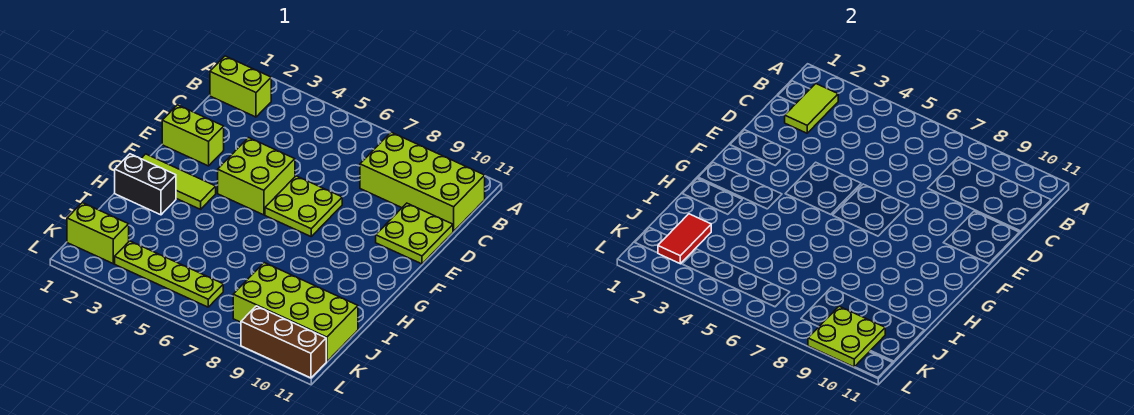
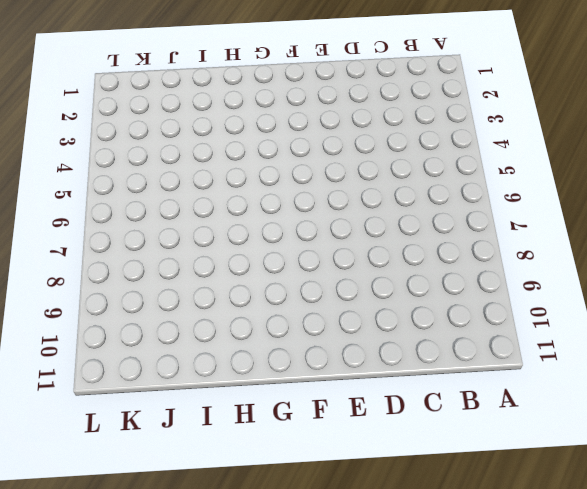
none -> lime 1x2 brick [210,56,271,117]
none -> lime 2x4 brick [360,132,485,231]
none -> lime 2x2 plate [376,203,453,264]

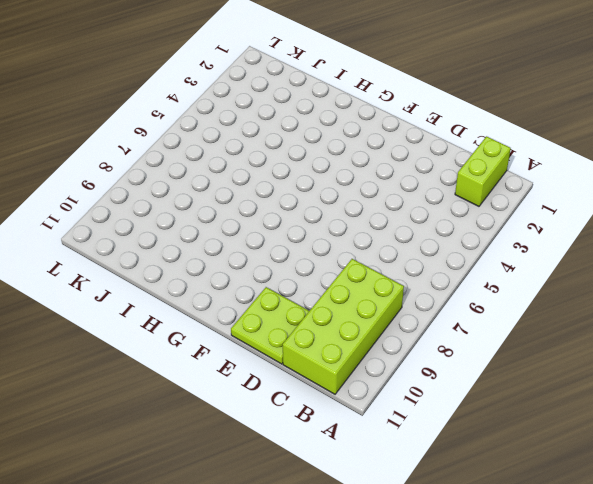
none -> lime 1x2 brick [162,105,224,166]
none -> lime 2x2 brick [218,138,295,215]
none -> lime 2x2 plate [265,176,342,236]

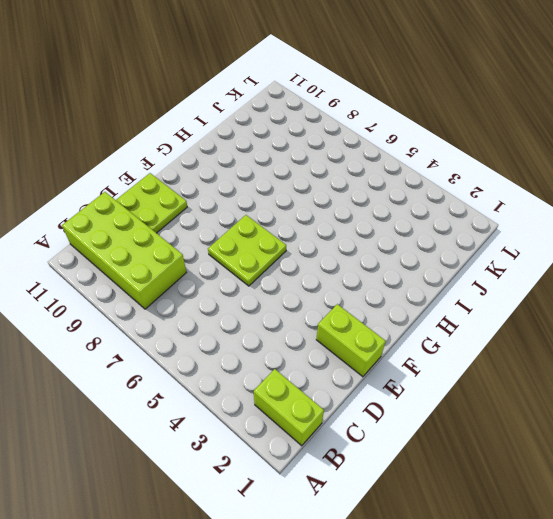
none -> lime 2x2 brick [218,138,295,215]
none -> lime 1x3 tile [141,154,216,209]
none -> black 1x2 brick [115,154,176,215]

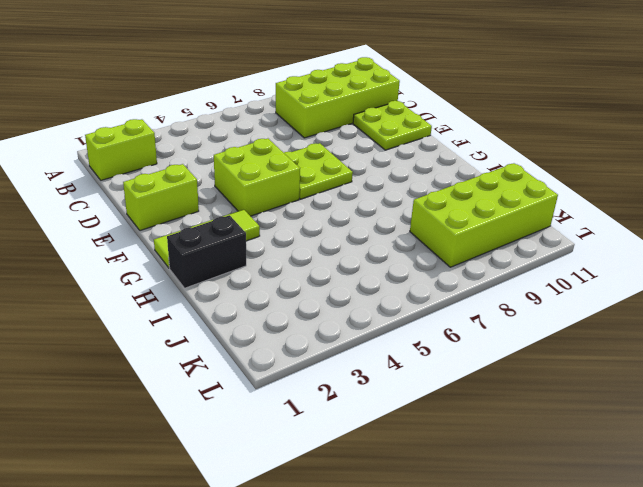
none -> lime 1x2 brick [67,203,129,264]
none -> lime 1x4 plate [115,241,223,307]
none -> brown 1x3 brick [241,306,326,378]

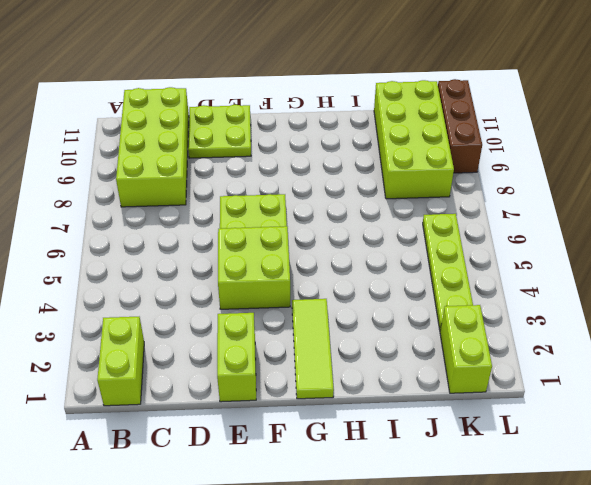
none -> black 1x2 brick [115,154,176,215]
none -> lime 1x2 tile [785,84,838,133]
none -> red 1x2 tile [658,214,711,264]

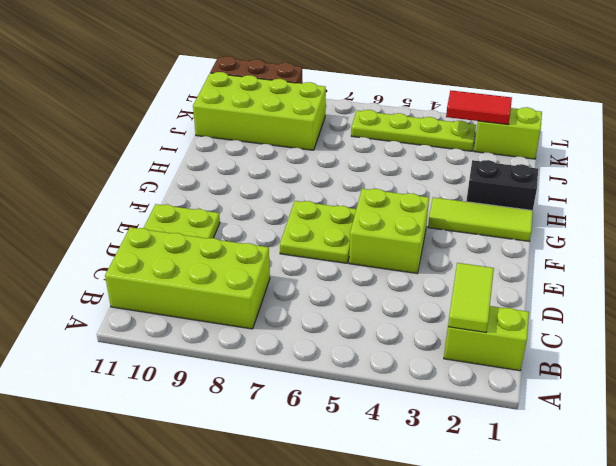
red 1x2 tile [446,90,512,125] -> red 1x2 tile turned to [658,214,711,264]
none -> lime 1x2 brick [162,105,224,166]
none -> lime 2x2 plate [808,306,885,367]

